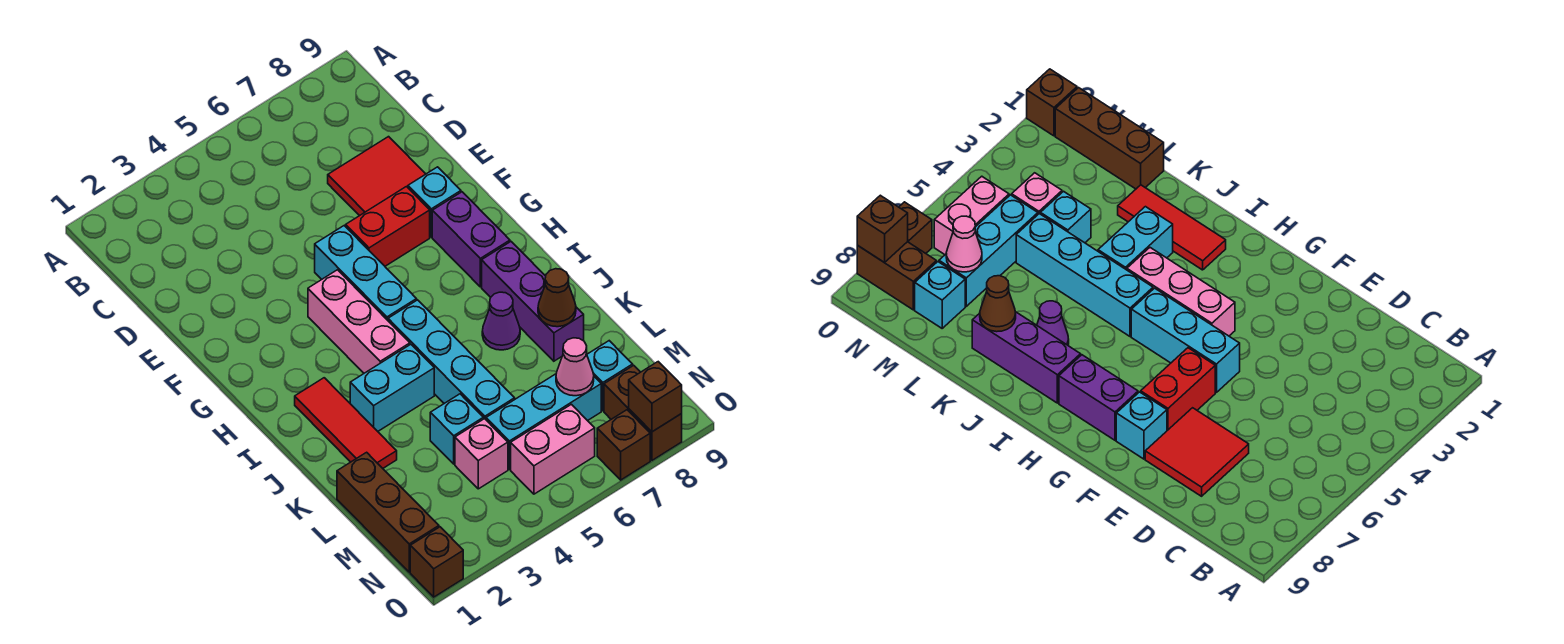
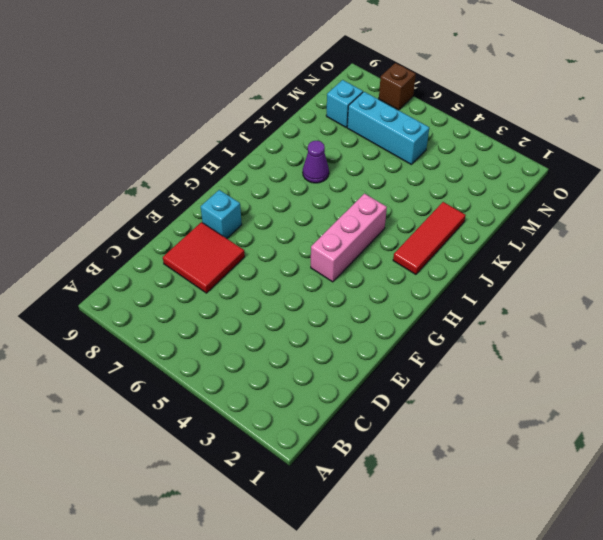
none -> cyan 1x3 brick [315,226,417,320]
none -> red 1x2 brick [346,187,430,266]
none -> purple 1x2 brick [432,192,510,287]

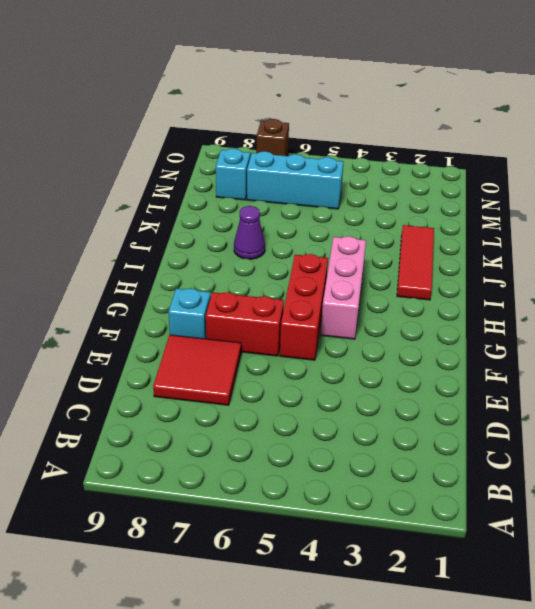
red 1x3 brick [280,254,328,360] -> cyan 1x3 brick [315,226,417,320]
none -> purple 1x2 brick [432,192,510,287]
none -> cyan 1x4 brick [388,300,515,419]
none -> purple 1x3 brick [482,242,584,361]

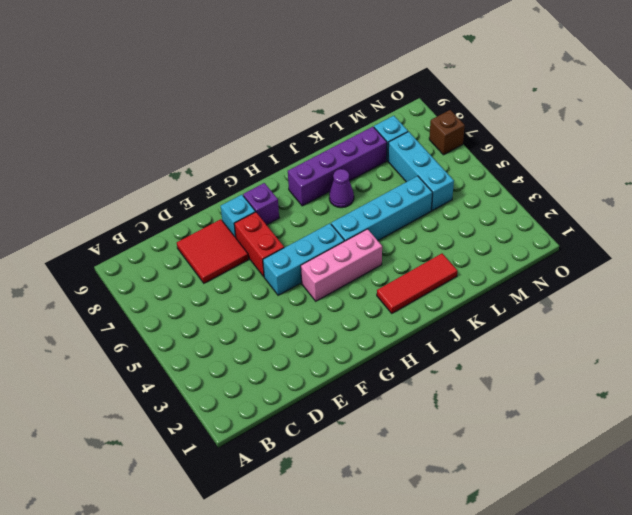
purple 1x1 brick [243,183,279,225] -> purple 1x2 brick [432,192,510,287]
purple 1x4 brick [288,127,387,206] -> purple 1x3 brick [482,242,584,361]
none -> cyan 1x2 brick [350,344,434,431]
none -> brown 1x3 brick [337,452,439,572]
none -> cyan 1x1 brick [430,394,483,464]

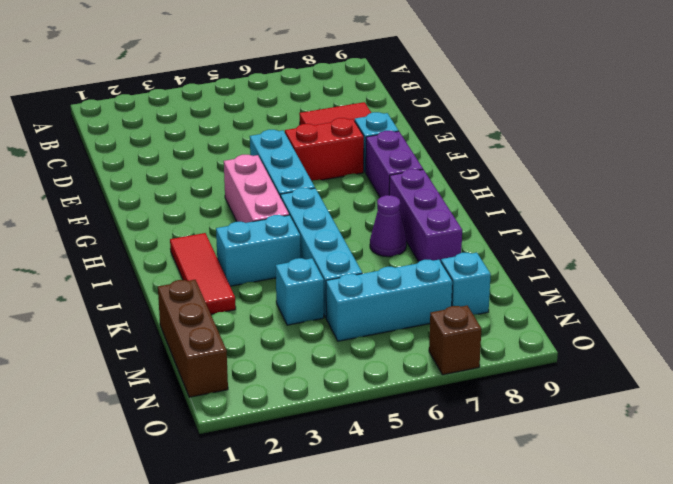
none -> pink 1x1 brick [455,419,508,489]
none -> pink 1x2 brick [511,404,595,494]
none -> brown 1x2 brick [604,365,682,460]

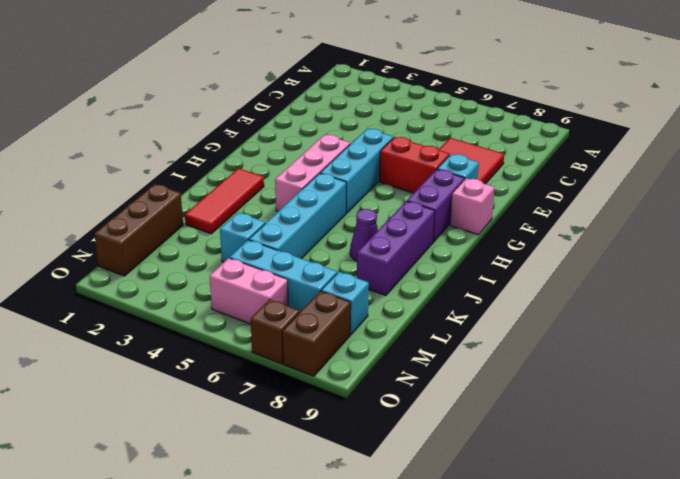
pink 1x1 brick [450,178,494,235] -> pink 1x1 brick moved to [455,419,508,489]
none -> cyan 1x2 brick [350,344,434,431]
none -> brown 1x1 brick [410,527,463,597]
none -> brown 1x1 cone [538,269,576,327]

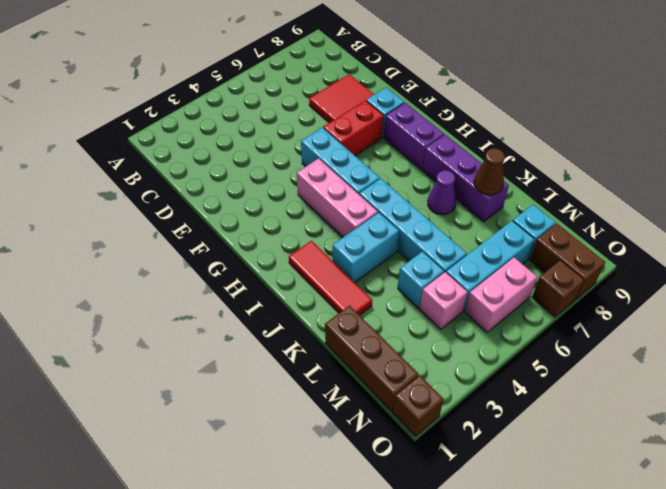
none -> pink 1x1 cone [556,338,594,396]
none -> brown 1x1 brick [629,362,682,432]

